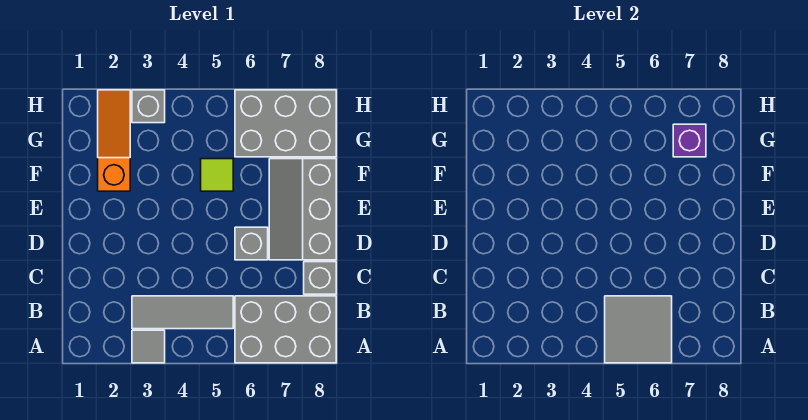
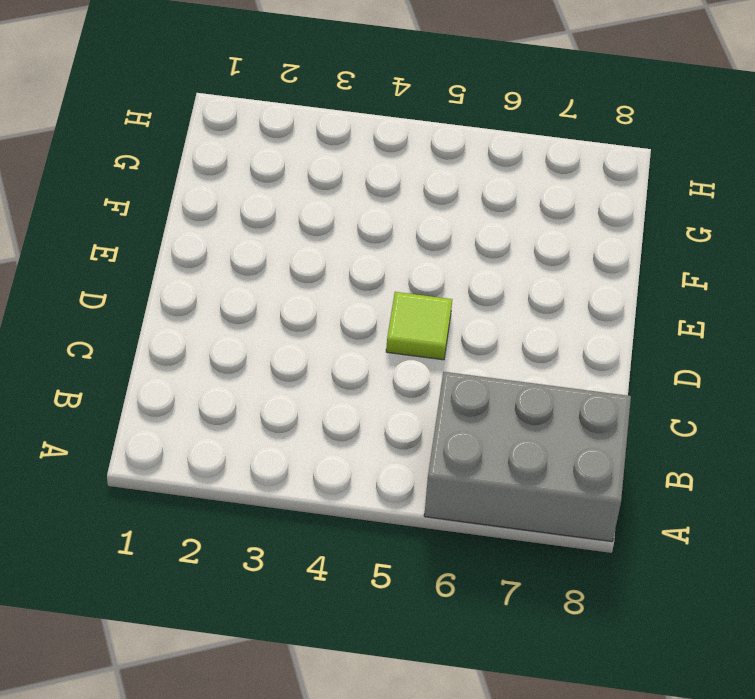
lime 1x1 tile [386,292,452,360] -> lime 1x1 tile moved to [201,159,233,191]
none -> grey 1x1 tile [132,330,165,363]
none -> grey 1x3 tile [132,296,233,329]
none -> grey 1x1 brick [304,262,336,294]

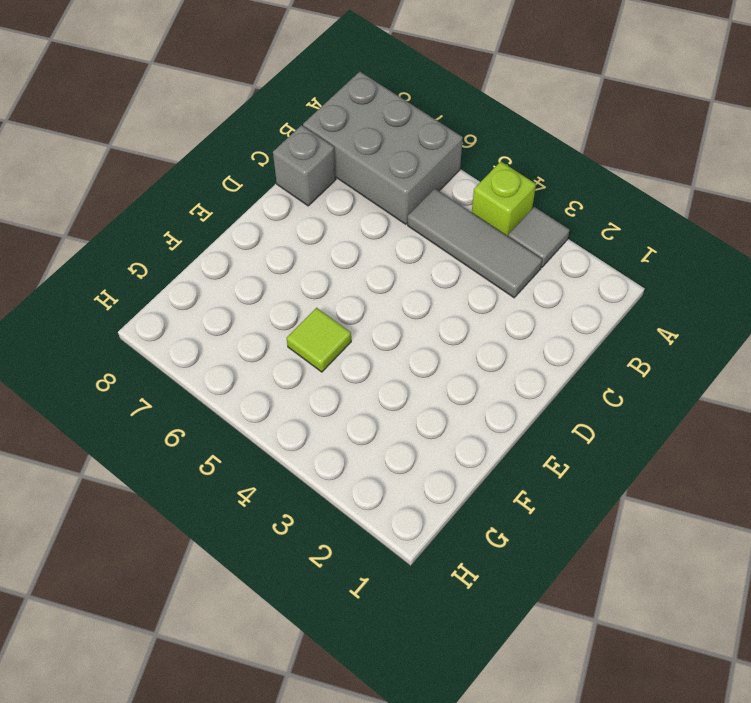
lime 1x1 brick [472,162,536,236] -> none
none -> grey 1x1 brick [235,227,268,260]
none -> grey 2x3 slope [269,159,336,260]
none -> orange 1x3 slope [98,90,130,191]

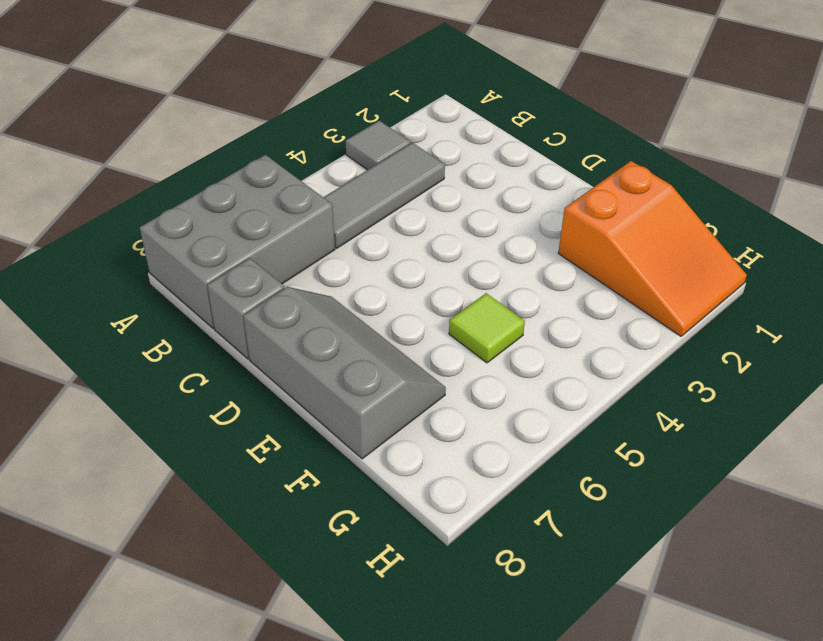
orange 2x3 slope [558,161,747,336] -> orange 1x3 slope [98,90,130,191]
none -> grey 1x1 brick [235,227,268,260]
none -> grey 2x3 brick [235,90,336,157]
none -> grey 1x1 brick [132,90,165,123]

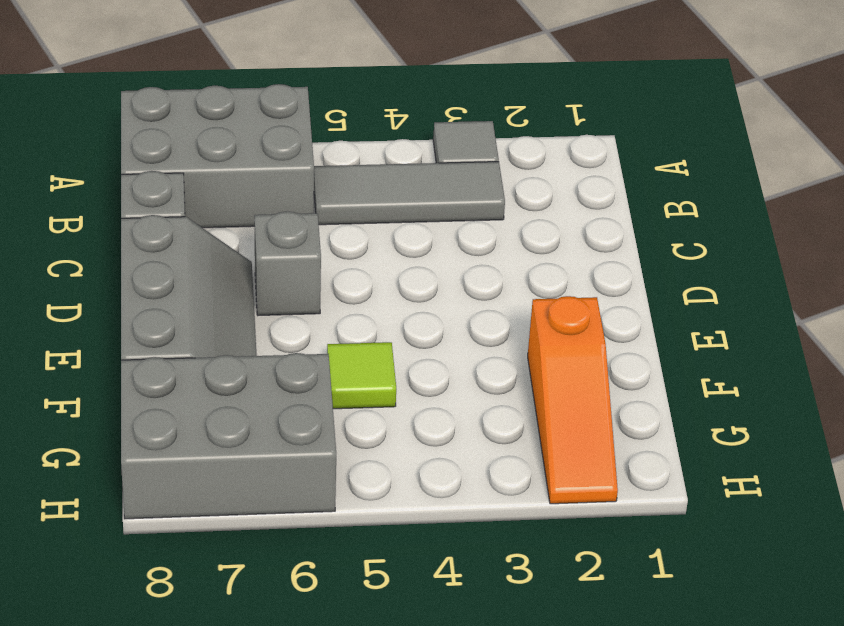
none -> grey 1x1 brick [132,90,165,123]
none -> grey 2x2 tile [605,296,672,363]
none -> purple 1x1 brick [673,124,706,157]

